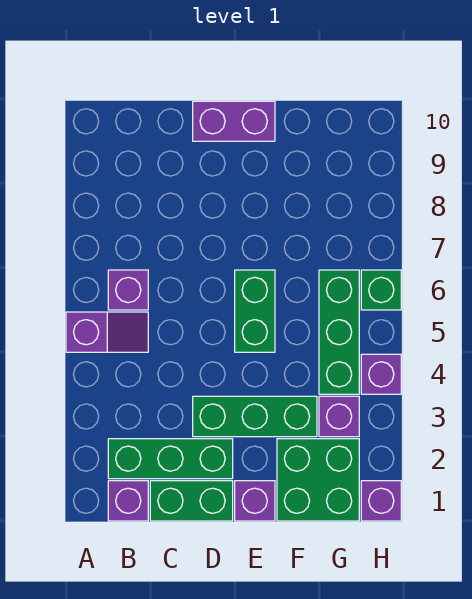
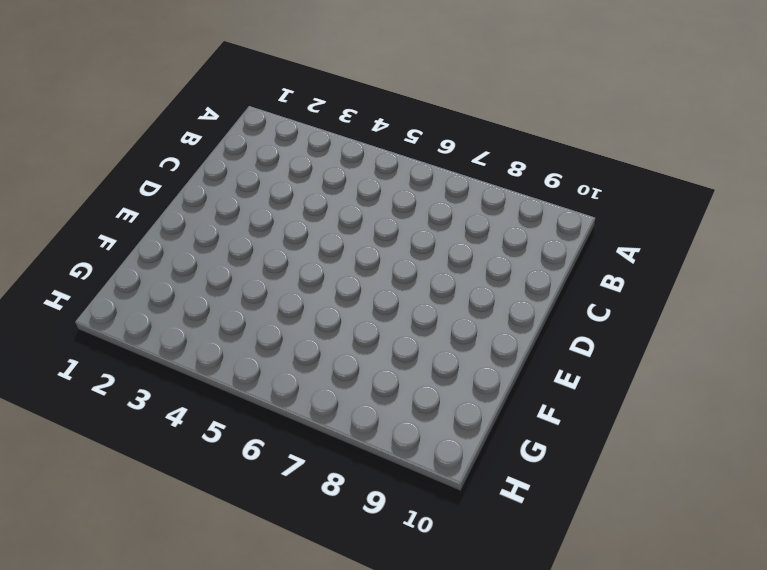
none -> purple 1x2 slope [66,312,148,352]
none -> purple 1x1 brick [108,481,148,521]
none -> green 1x3 brick [108,439,233,479]

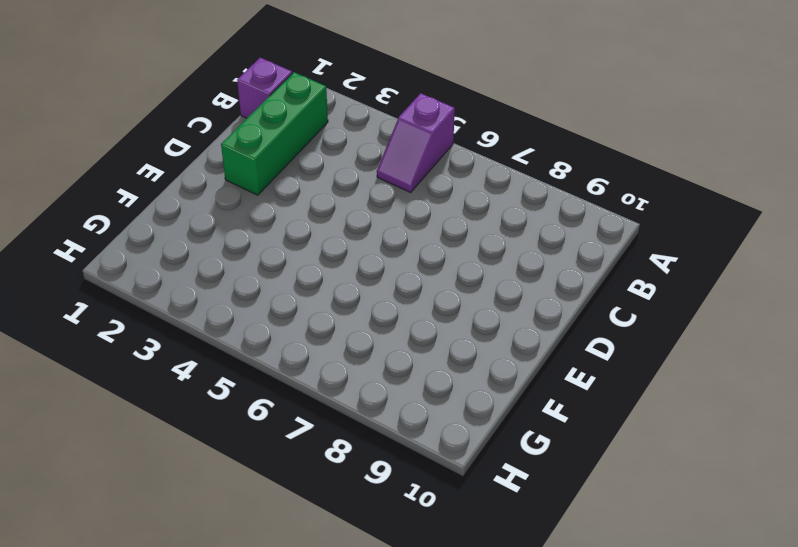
none -> purple 1x1 brick [108,270,148,310]
none -> green 1x2 brick [150,481,233,521]
none -> green 1x3 brick [193,396,317,437]

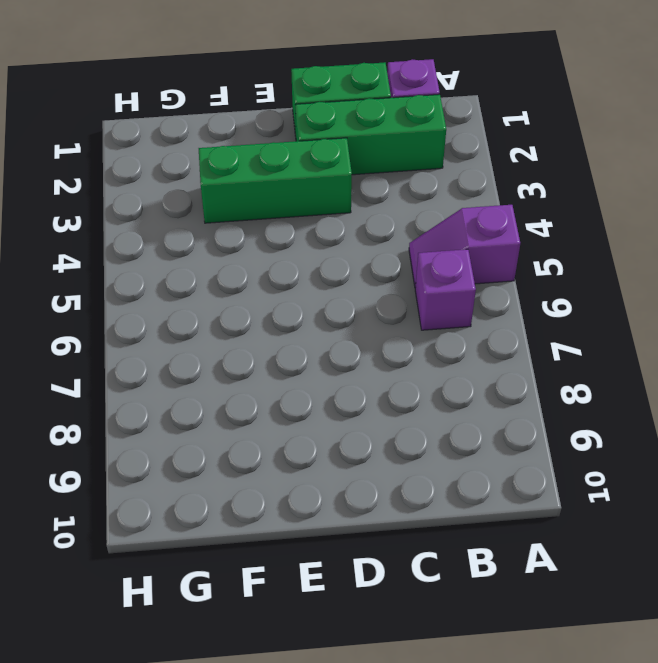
none -> purple 1x2 brick [193,101,275,141]
none -> purple 1x1 brick [235,481,275,521]
none -> green 1x2 brick [235,270,275,352]

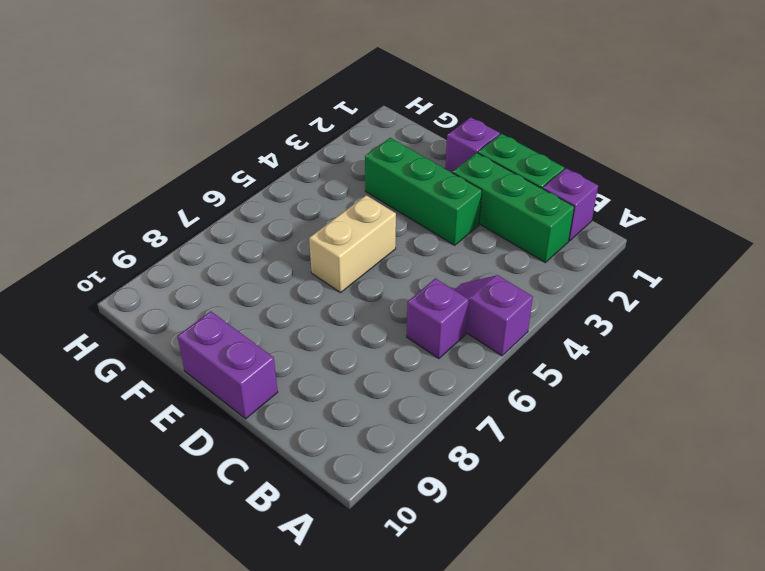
tan 1x2 brick [309,195,396,293] -> green 1x2 brick [235,270,275,352]
none -> green 2x2 brick [277,439,359,521]
none -> purple 1x1 brick [319,396,359,437]
none -> green 1x3 brick [319,270,359,394]

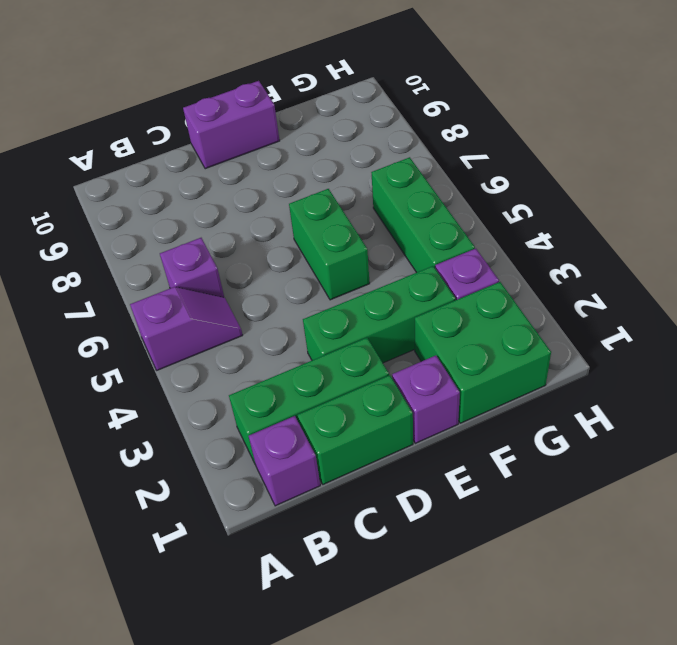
none -> purple 1x1 brick [361,481,401,521]
none -> purple 1x1 brick [361,354,401,394]
none -> green 1x1 brick [361,270,401,310]

